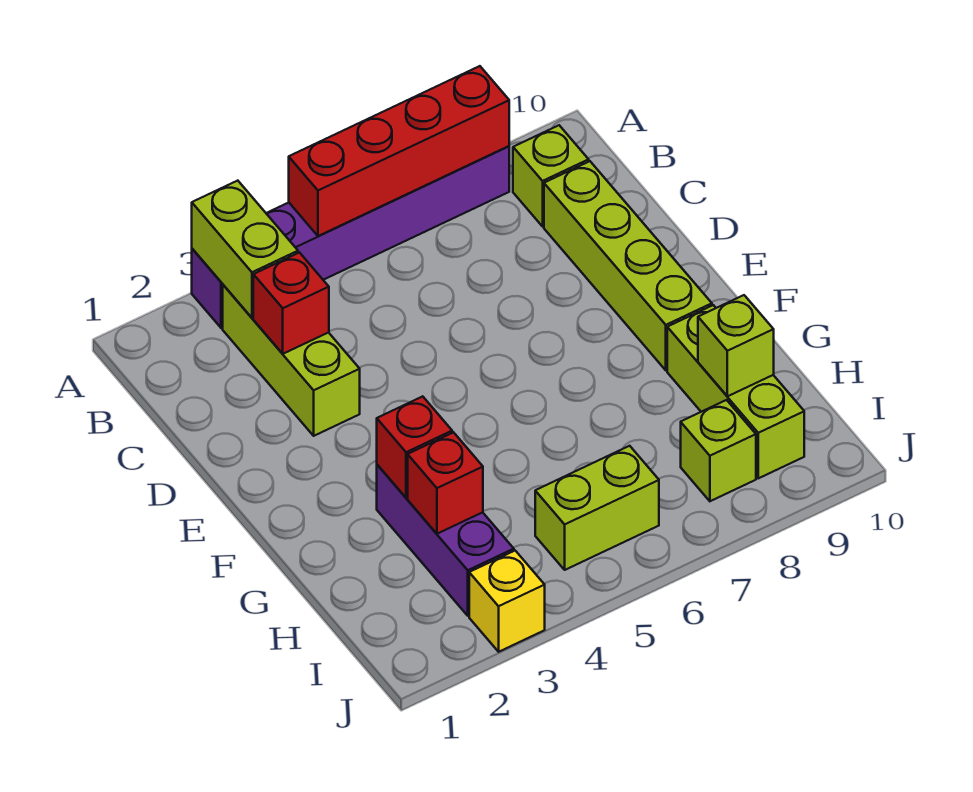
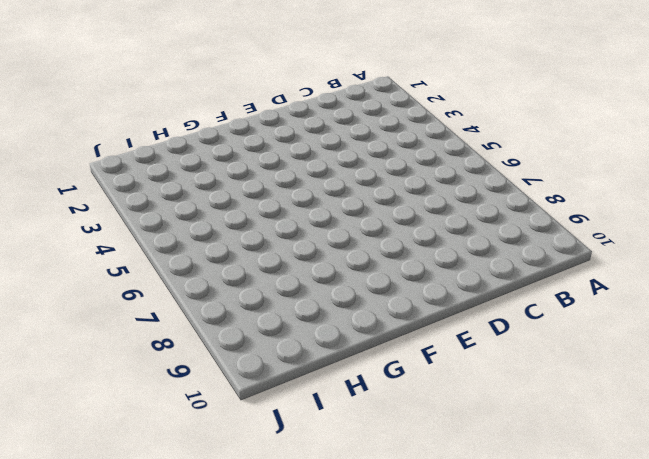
none -> purple 1x6 brick [192,146,509,328]
none -> lime 1x3 brick [223,285,360,436]
none -> lime 1x1 brick [513,125,589,226]

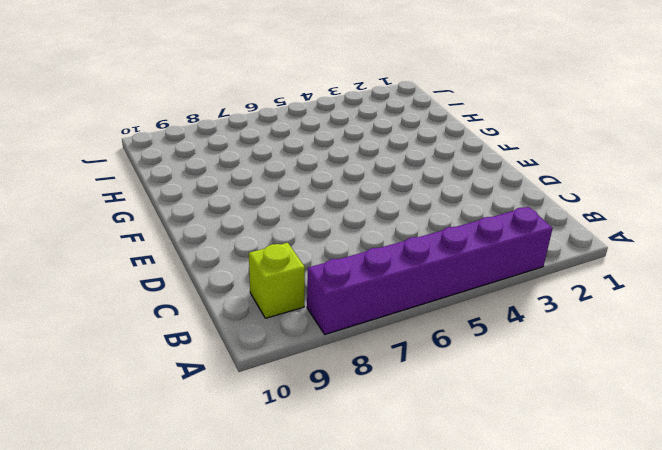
none -> lime 1x3 brick [223,285,360,436]
none -> lime 1x4 brick [544,161,712,370]
none -> purple 1x3 brick [377,465,514,616]

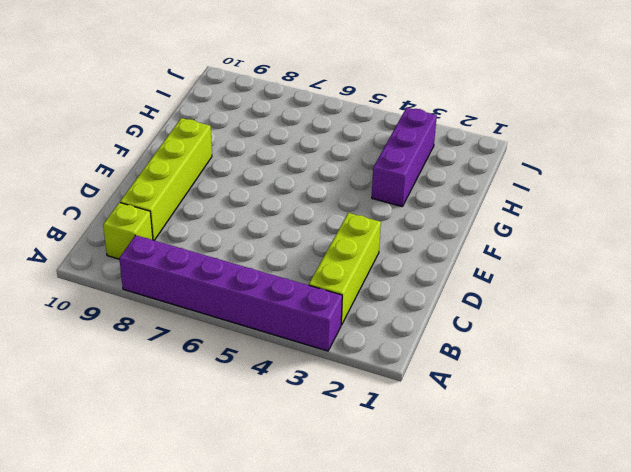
none -> lime 1x3 brick [667,305,804,478]
none -> lime 1x2 brick [535,446,659,570]
none -> lime 1x1 brick [681,400,756,501]

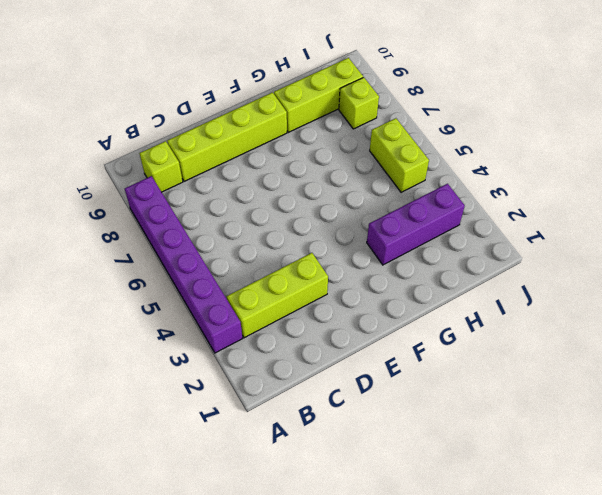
none -> yellow 1x1 brick [469,551,545,652]
none -> lime 1x2 brick [192,181,298,318]
none -> red 1x4 brick [289,66,509,236]

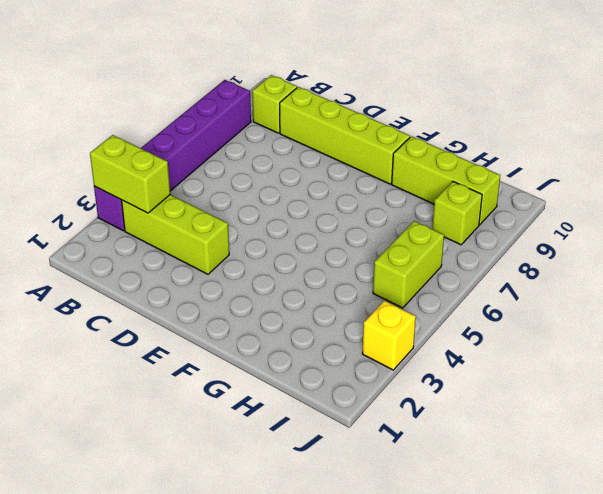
none -> purple 1x3 brick [377,465,514,616]
none -> red 1x4 brick [289,66,509,236]
none -> red 1x1 brick [253,253,329,354]

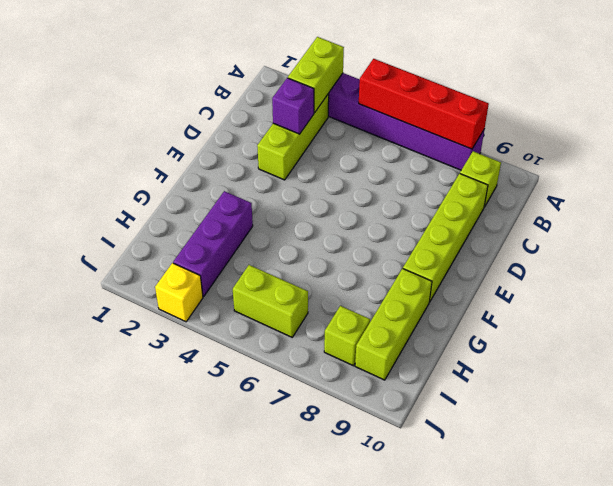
purple 1x1 brick [272,78,314,134] -> red 1x1 brick [253,253,329,354]
none -> red 1x1 brick [377,396,452,498]
none -> red 1x1 brick [408,432,483,534]
none -> lime 1x1 brick [698,295,774,396]

